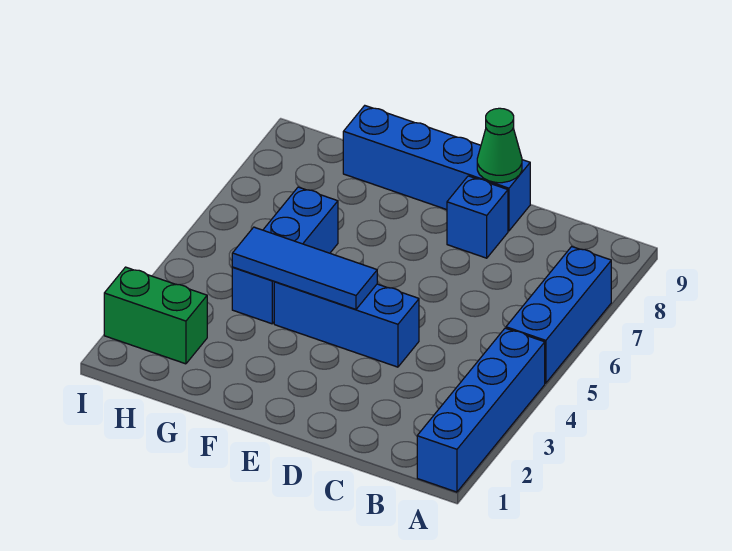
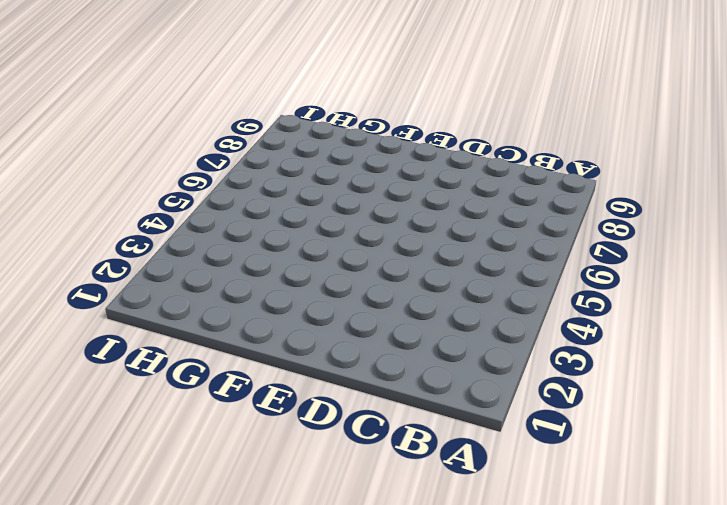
none -> blue 1x4 brick [417,328,545,492]
none -> blue 1x3 brick [506,247,611,383]

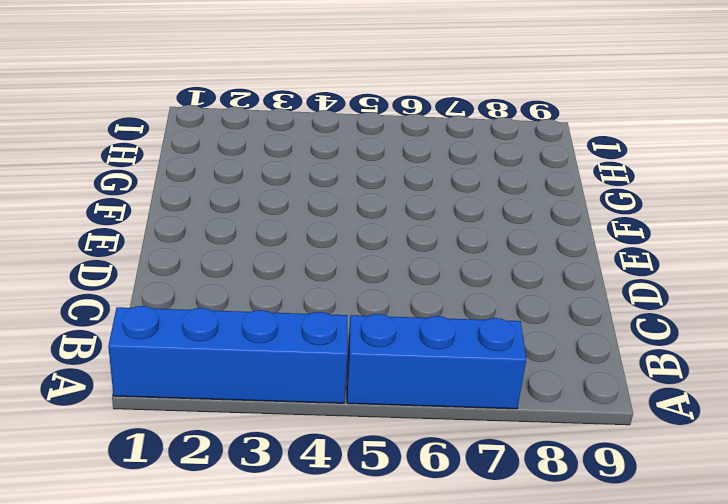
none -> blue 1x3 brick [274,282,419,367]
none -> blue 1x1 brick [447,176,508,258]

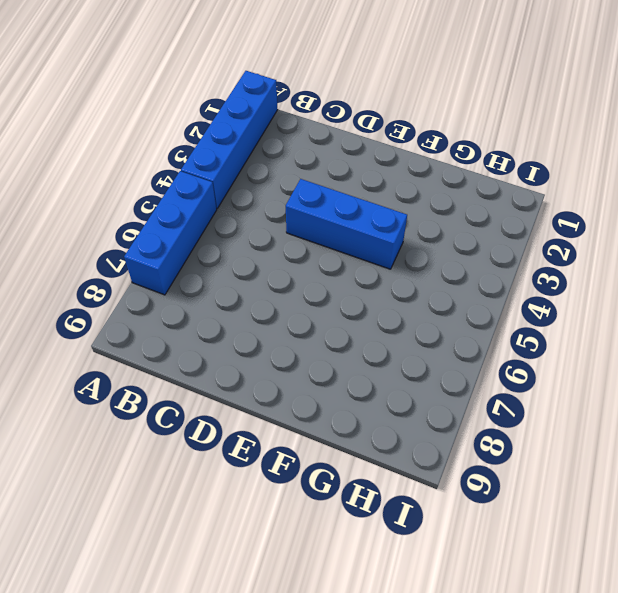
none -> blue 1x1 brick [447,176,508,258]
none -> blue 1x4 brick [343,106,530,231]

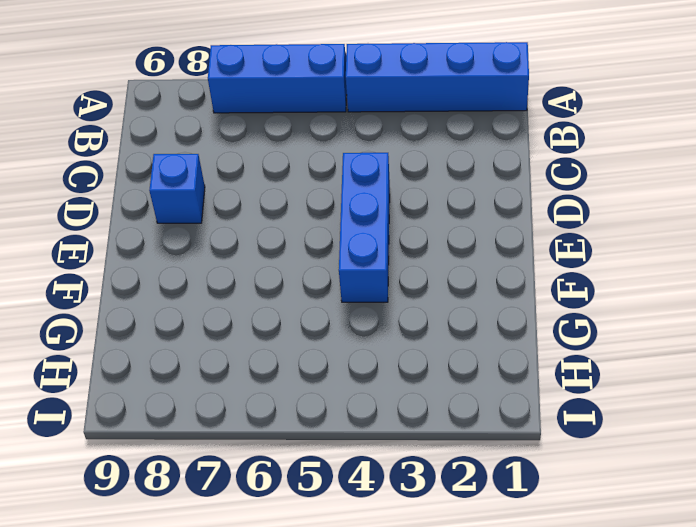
none -> blue 1x4 brick [343,106,530,231]
none -> blue 1x3 brick [232,187,338,324]

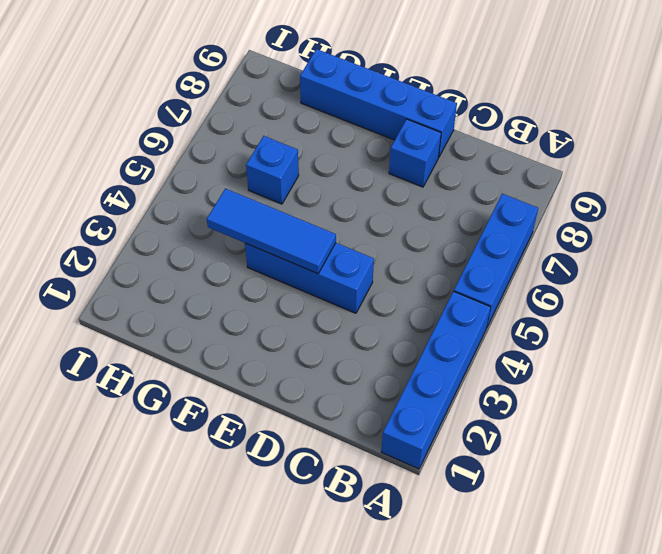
blue 1x1 brick [246,136,299,204] -> blue 1x3 brick [232,187,338,324]
none -> green 1x2 brick [104,267,207,364]
none -> green 1x1 cone [477,108,522,183]

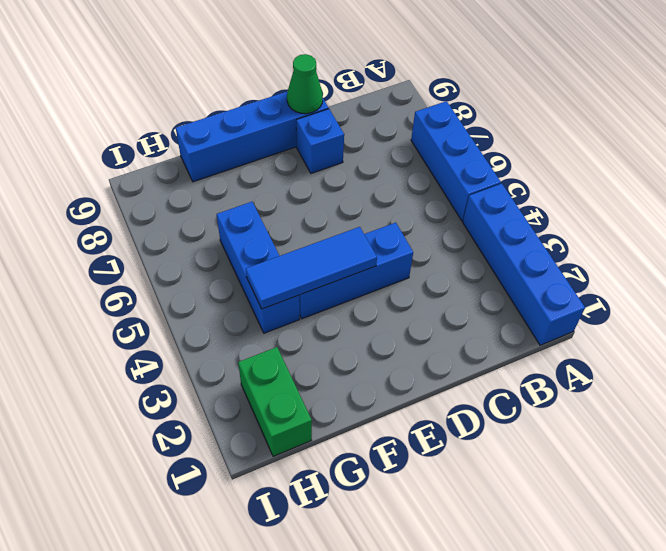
green 1x2 brick [238,347,312,456] -> green 1x2 brick turned to [104,267,207,364]

